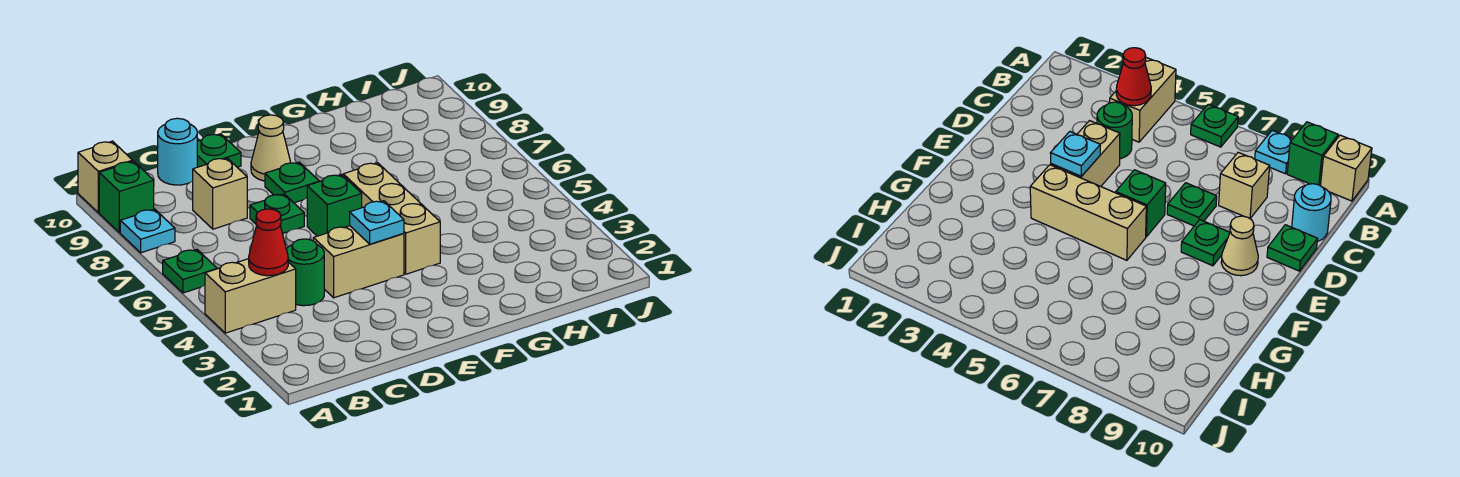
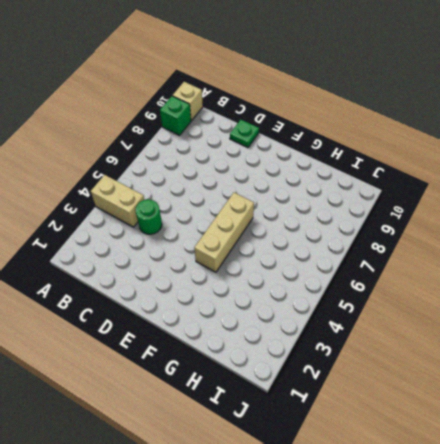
none -> green 1x1 plate [163,249,217,293]
none -> cyan 1x1 plate [120,209,175,253]
none -> tan 1x1 brick [193,158,247,229]

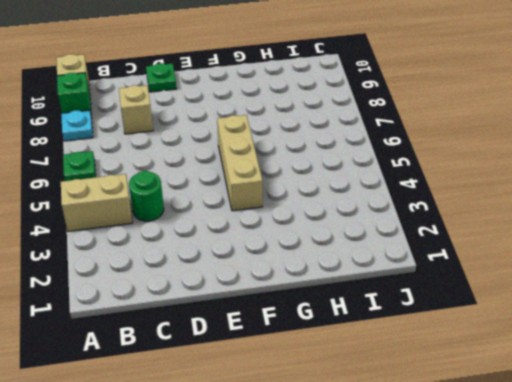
none -> cyan 1x1 round brick [158,118,197,185]
none -> tan 1x2 brick [313,226,404,298]
none -> green 1x1 plate [250,194,304,234]

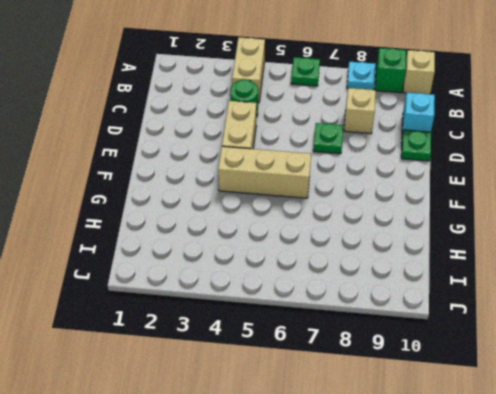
cyan 1x1 brick [402,93,435,134] -> cyan 1x1 round brick [158,118,197,185]
none -> green 1x1 brick [307,174,362,236]
none -> green 1x1 plate [265,162,319,203]
none -> tan 1x1 cone [251,115,291,181]

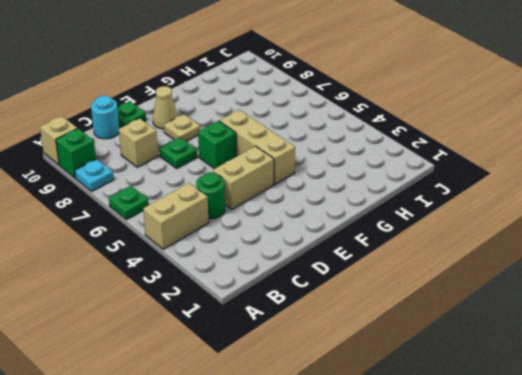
tan 1x1 plate [164,114,201,142] -> green 1x1 plate [265,162,319,203]
none -> red 1x1 cone [249,209,288,276]
none -> cyan 1x1 plate [350,201,404,244]

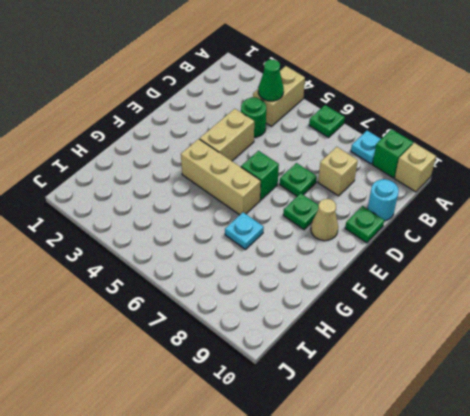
green 1x1 cone [258,60,284,101] -> red 1x1 cone [249,209,288,276]
cyan 1x1 plate [225,212,264,249] -> cyan 1x1 plate moved to [350,201,404,244]

